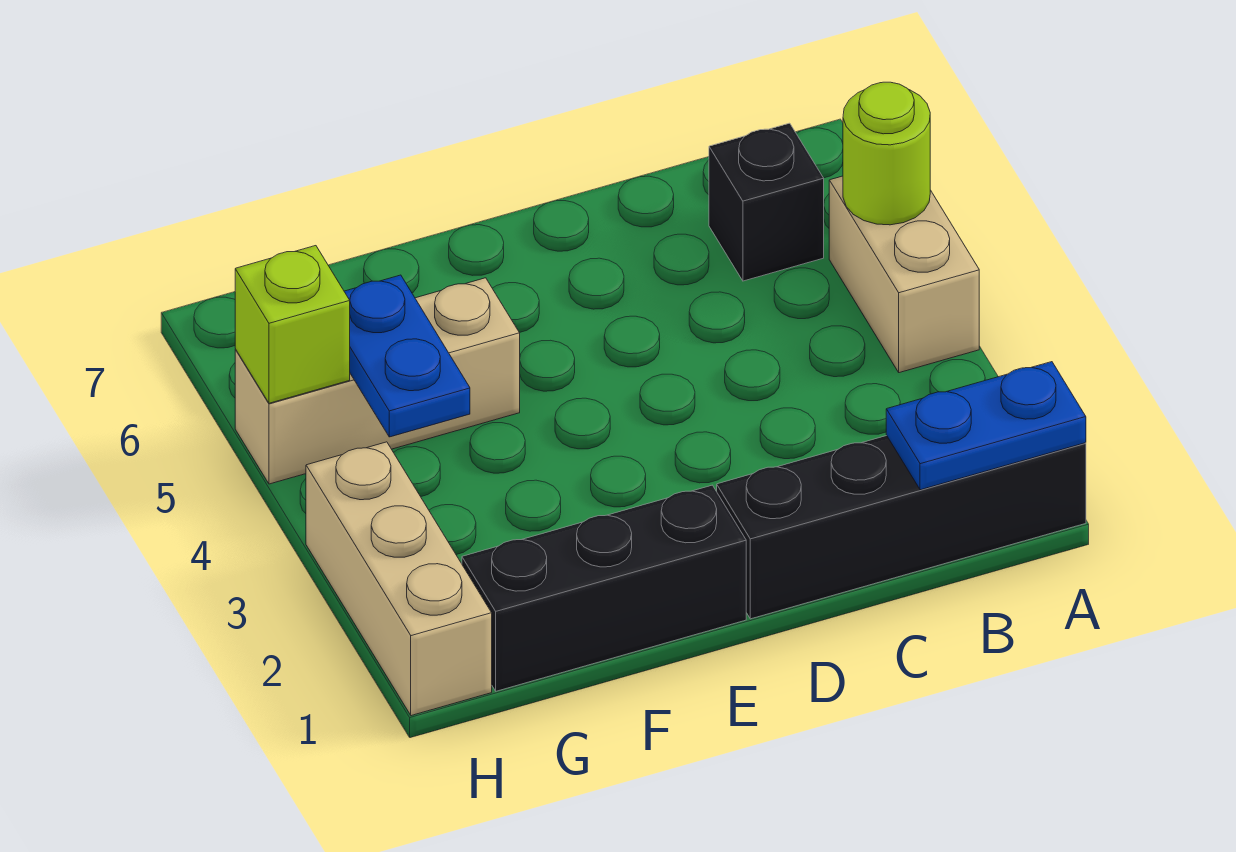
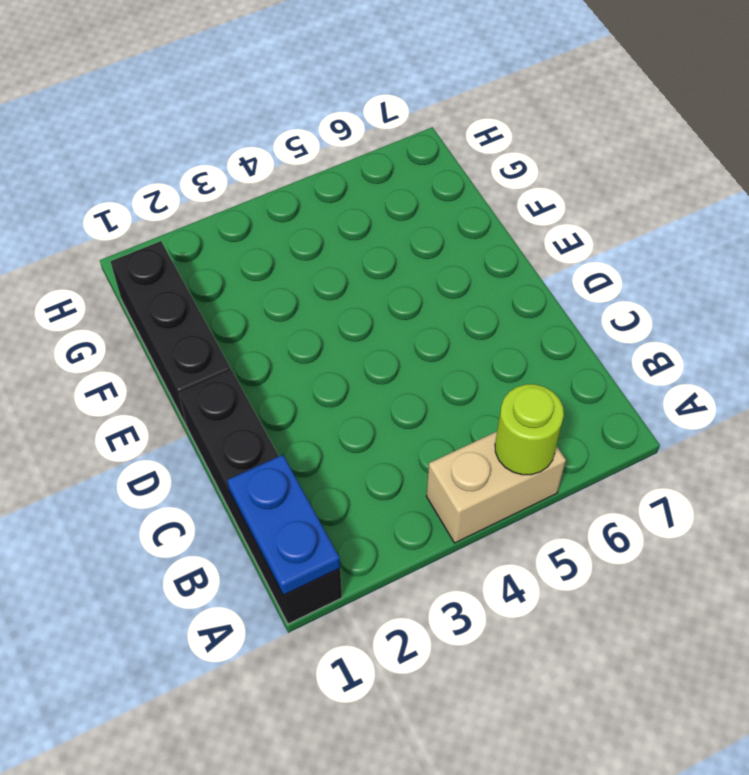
none -> black 1x1 brick [709,123,824,281]
none -> tan 1x3 brick [235,278,520,484]

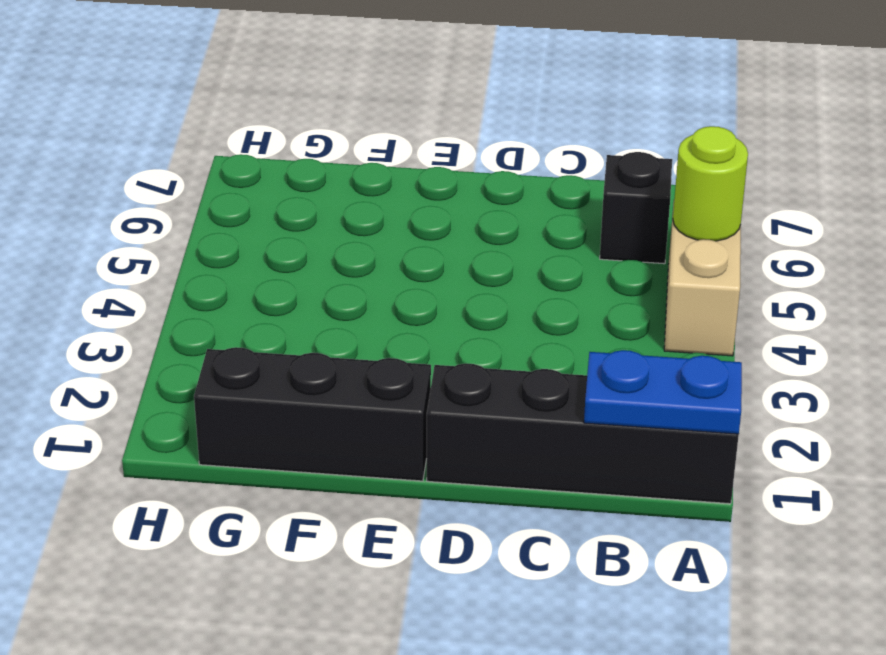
none -> tan 1x3 brick [235,278,520,484]
none -> tan 1x3 brick [306,442,492,716]

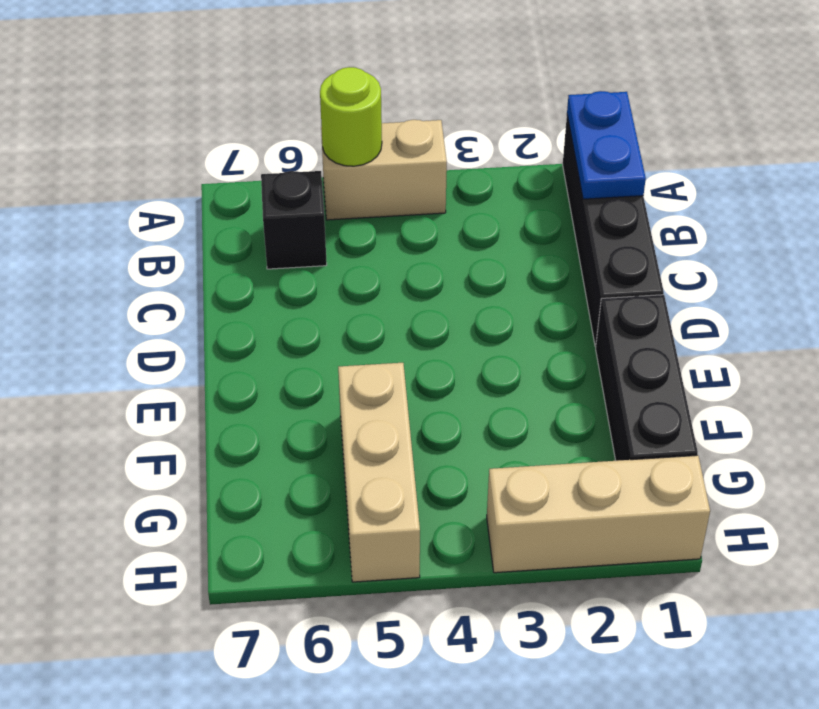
none -> blue 1x2 plate [344,275,470,437]
none -> lime 1x1 brick [235,246,350,403]

